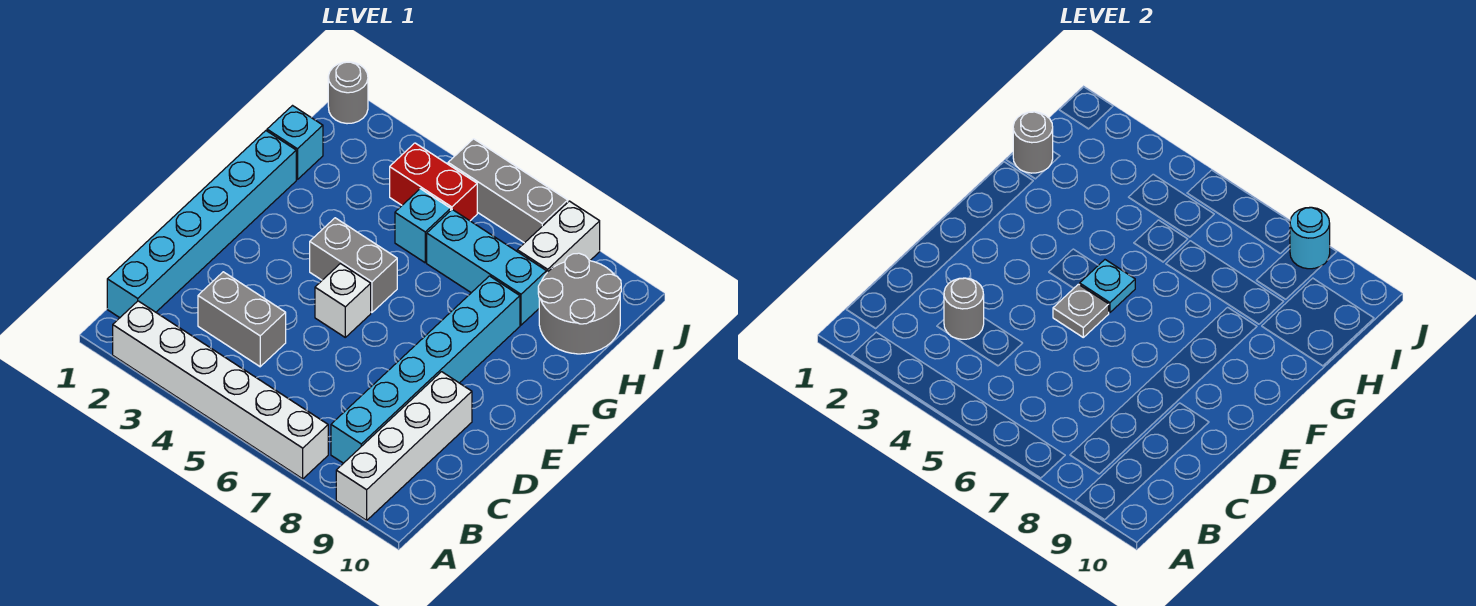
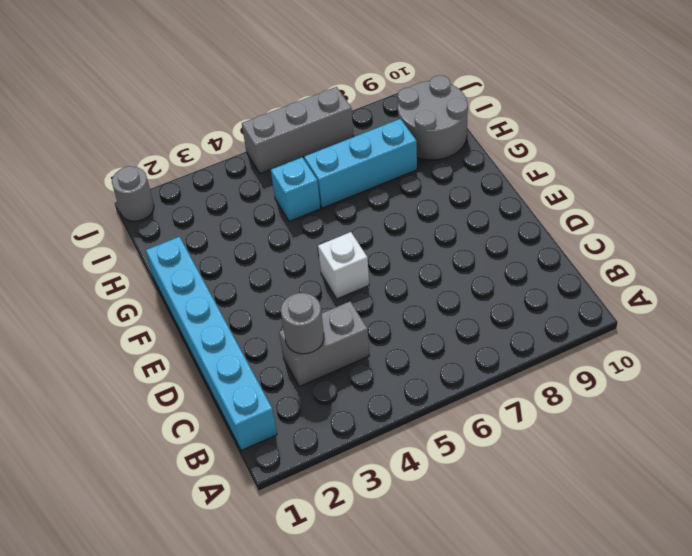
none -> white 1x6 brick [113,301,328,479]
none -> white 1x4 brick [336,372,472,520]
none -> cyan 1x6 brick [331,276,520,463]

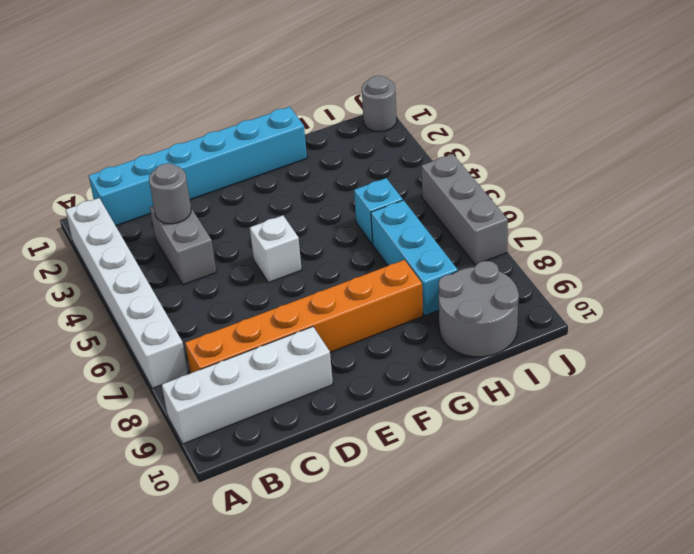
orange 1x6 brick [185,260,423,373] -> cyan 1x6 brick [331,276,520,463]
none -> grey 1x2 brick [310,218,397,312]
none -> cyan 1x1 brick [267,106,323,180]
none -> red 1x2 brick [390,143,477,221]

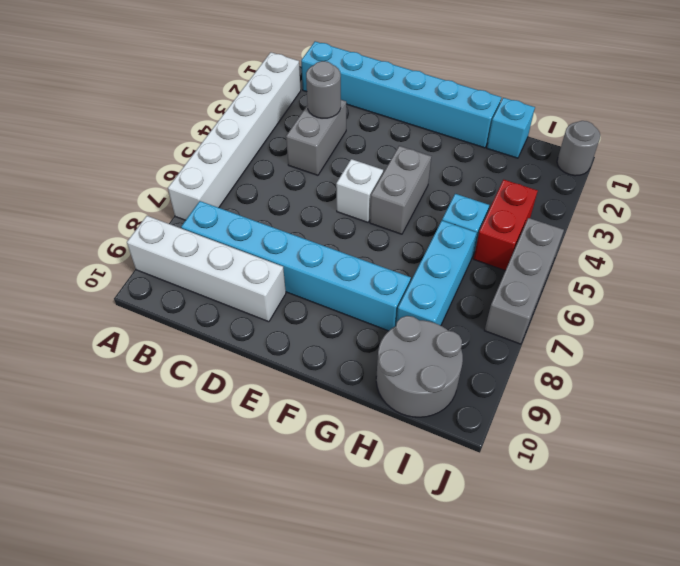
none -> white 1x2 brick [517,201,600,273]
none -> grey 1x1 plate [1053,284,1109,337]
none -> cyan 1x1 plate [1080,260,1135,312]

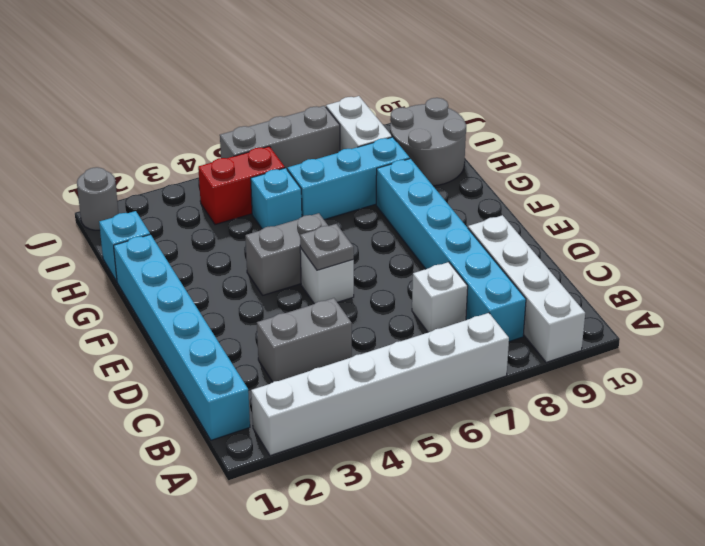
white 1x1 brick [412,262,468,332] -> none
none -> grey 1x1 round brick [944,278,984,339]
none -> cyan 1x1 plate [1080,260,1135,312]
none -> grey 1x1 round brick [1013,112,1053,173]

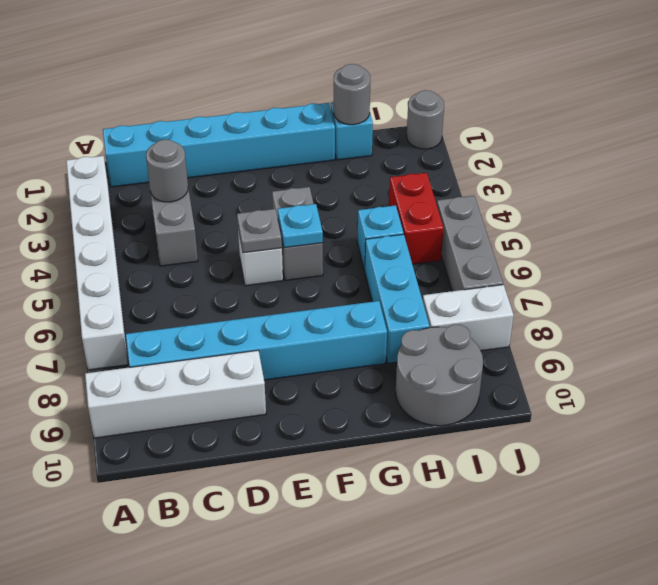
none -> cyan 1x1 round brick [1290,207,1330,269]

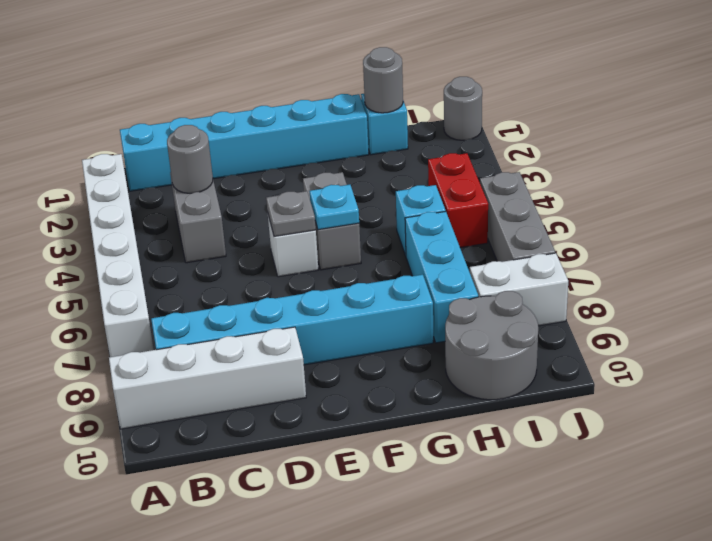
none -> cyan 1x1 round brick [1290,207,1330,269]

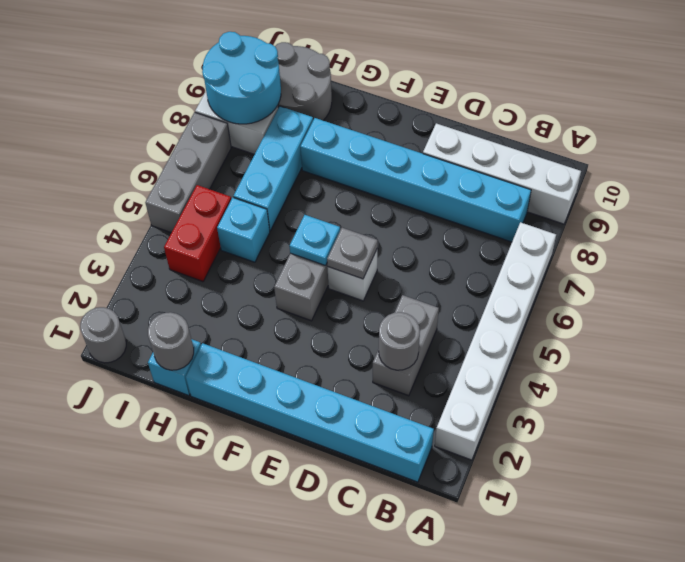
cyan 2x2 round brick [202,32,281,124] -> cyan 1x1 round brick [1290,207,1330,269]

